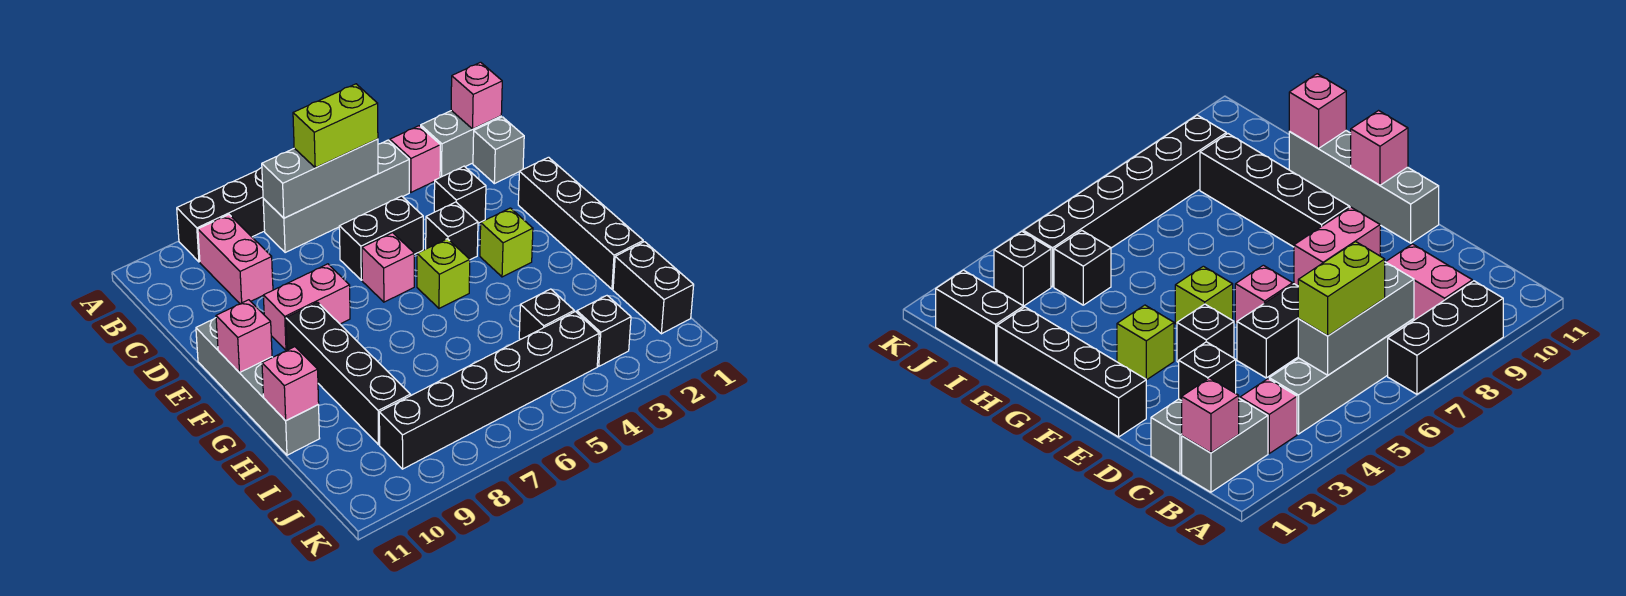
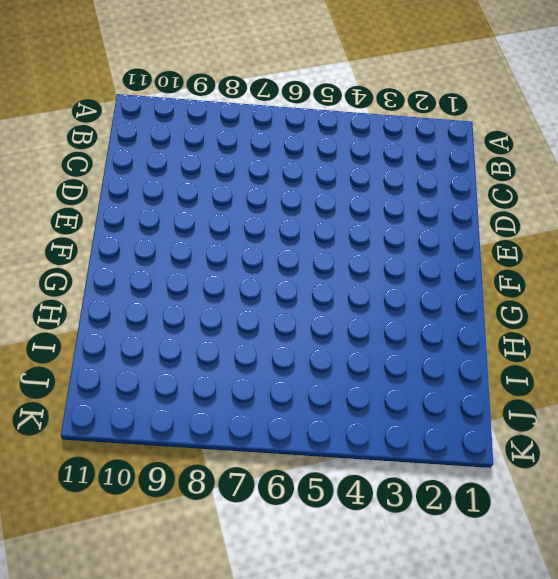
none -> black 1x3 brick [177,168,265,262]
none -> grey 1x2 brick [421,110,501,177]
none -> pink 1x1 brick [390,126,440,192]

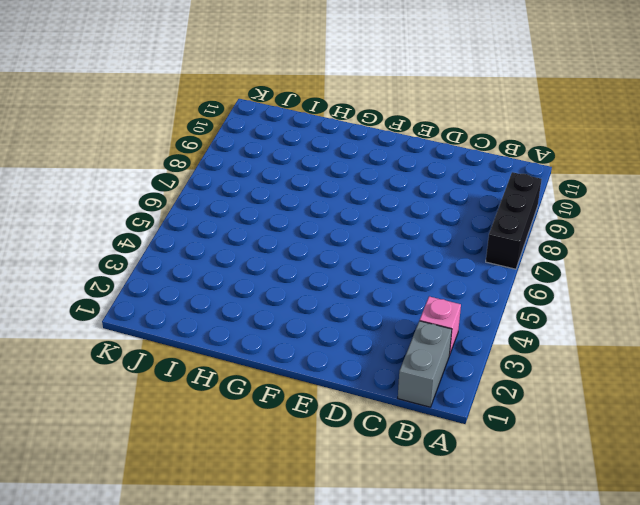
none -> grey 1x4 brick [263,140,409,253]
none -> pink 1x2 brick [198,215,273,304]
none -> grey 1x1 brick [473,117,524,184]

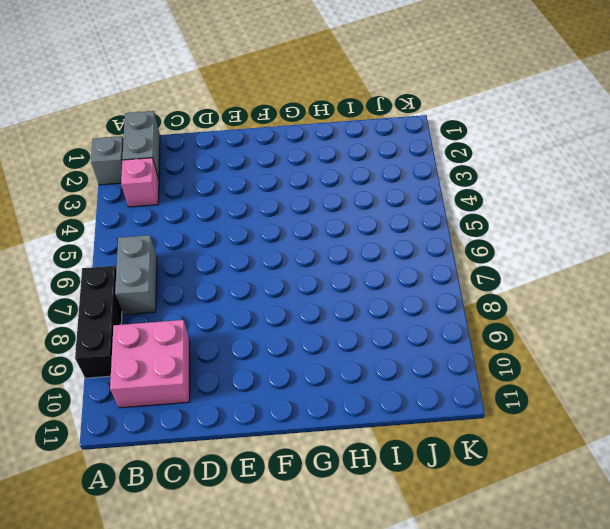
grey 1x1 brick [91,136,123,185] -> grey 1x1 brick moved to [473,117,524,184]
grey 1x2 brick [115,235,157,315] -> grey 1x4 brick [263,140,409,253]
pink 2x2 brick [110,320,190,408] -> pink 1x2 brick [198,215,273,304]
none -> black 1x1 brick [434,166,486,223]
none -> black 1x2 brick [339,196,423,280]
none -> black 1x4 brick [518,157,643,289]

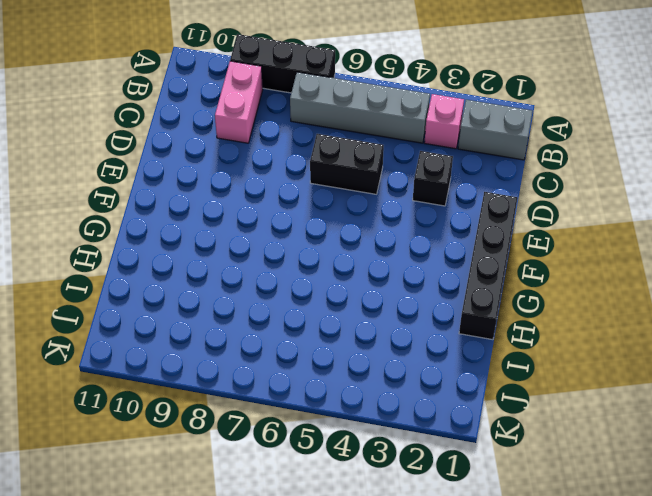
none -> grey 1x1 brick [473,117,524,184]
none -> black 1x1 brick [426,202,478,260]
none -> pink 1x1 brick [362,233,414,302]

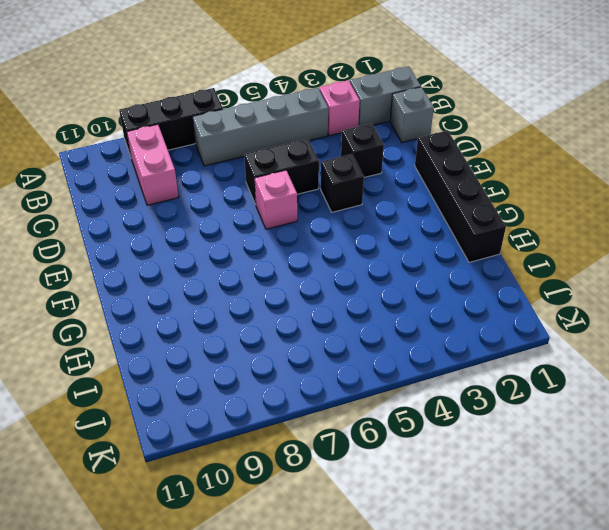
none -> pink 1x2 brick [263,264,350,351]
none -> grey 1x4 brick [196,318,320,455]
none -> lime 1x1 brick [480,208,533,277]

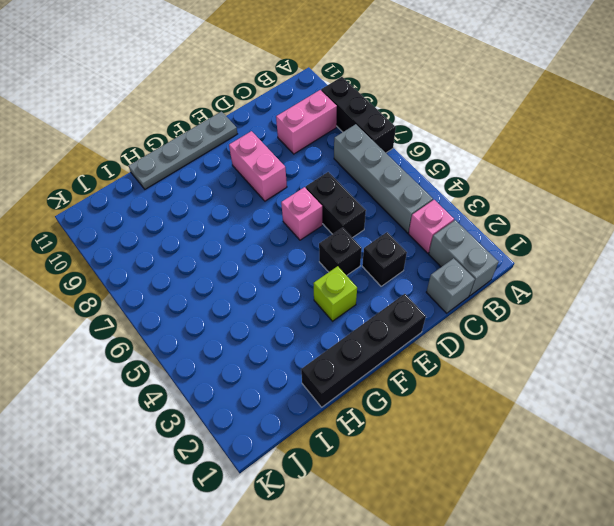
grey 1x4 plate [129,112,237,189] -> grey 1x4 brick [196,318,320,455]
none -> lime 1x1 brick [417,239,470,308]
none -> black 1x4 brick [286,302,410,445]
none -> black 1x2 brick [613,242,694,334]

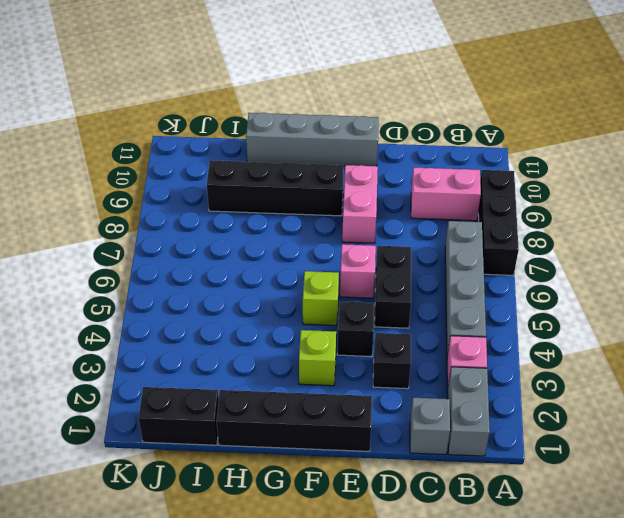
none -> black 1x1 brick [519,289,574,340]
none -> black 1x1 brick [577,296,631,366]
none -> black 1x6 brick [379,311,599,469]

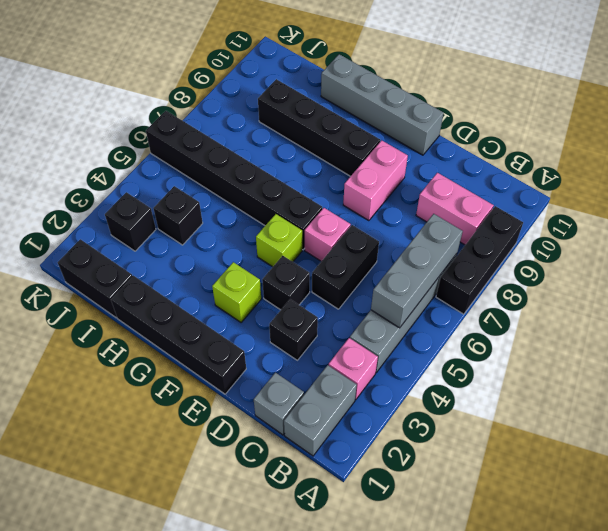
black 1x6 brick [146,111,322,250] -> black 1x6 brick turned to [379,311,599,469]
none -> pink 1x1 brick [451,62,502,129]
none -> pink 1x1 brick [216,300,272,373]
none -> pink 1x1 brick [262,347,319,421]

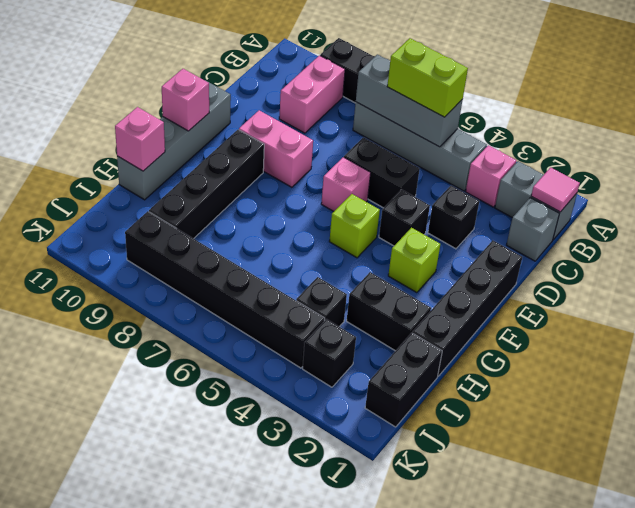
pink 1x1 tile [531,167,580,212] -> pink 1x1 brick [451,62,502,129]
black 1x2 brick [347,272,431,351] -> none

